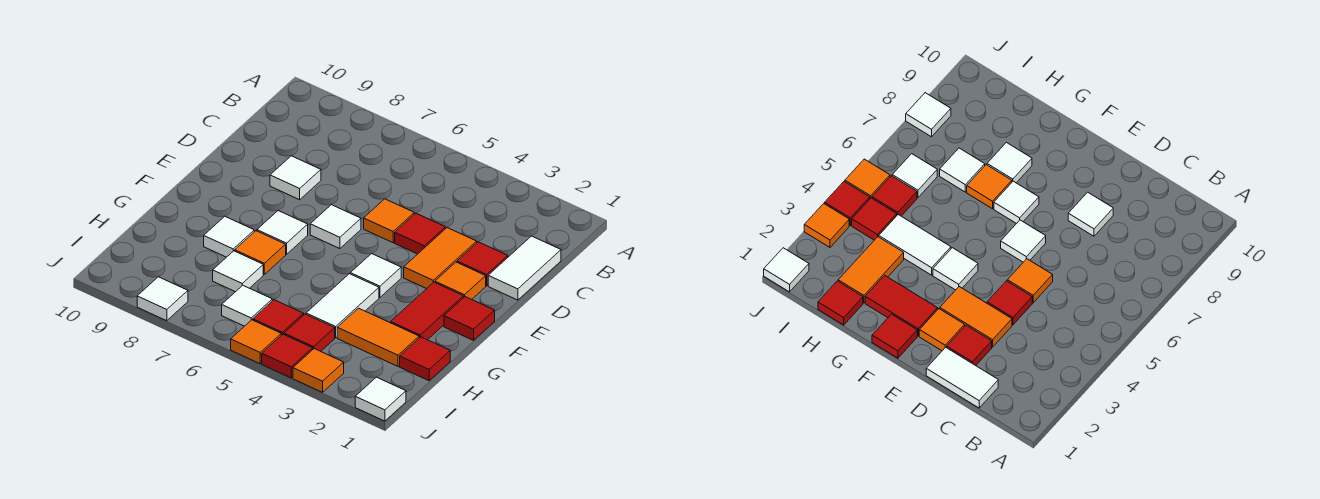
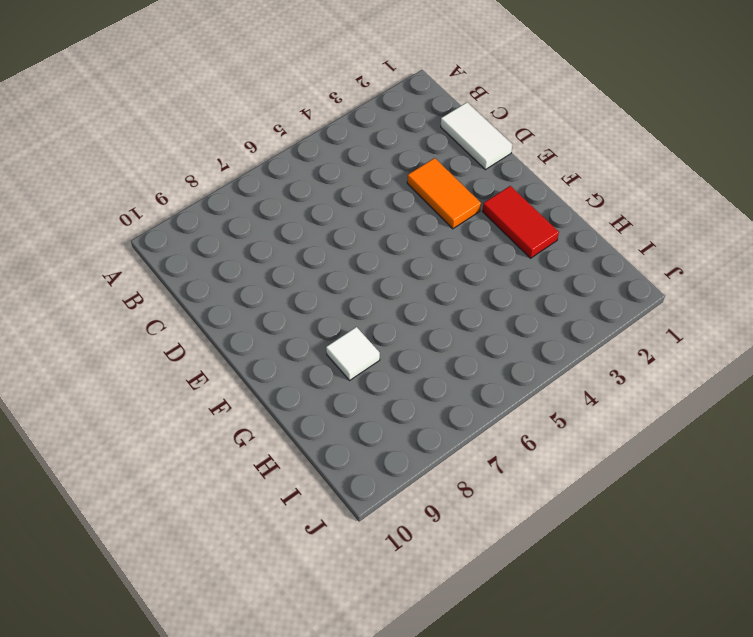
none -> red 1x1 tile [457,242,508,286]
none -> red 1x1 tile [395,213,445,254]
none -> orange 1x1 tile [364,199,414,243]

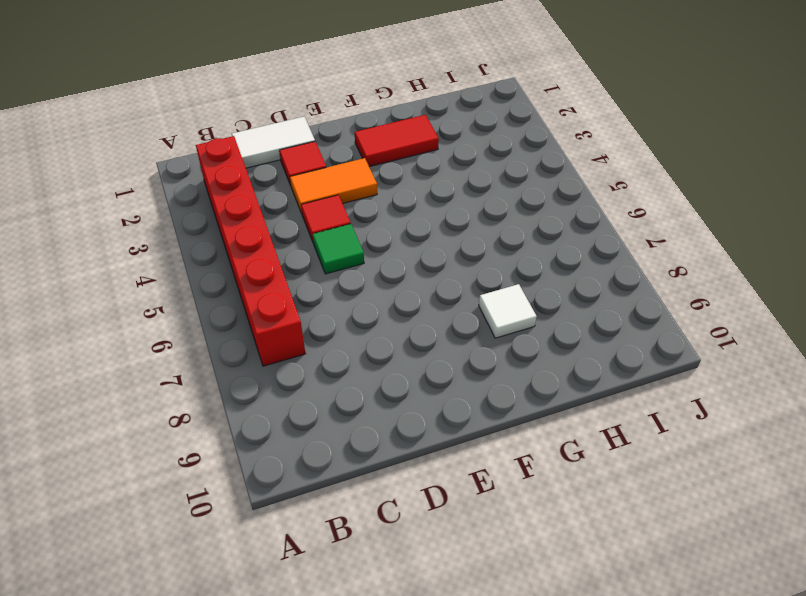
red 1x6 brick [196,136,305,366] -> none
green 1x1 tile [313,224,364,274] -> orange 1x1 tile [364,199,414,243]
none -> white 1x1 tile [270,156,321,200]
none -> orange 1x1 tile [435,262,486,299]
none -> white 1x1 tile [310,205,361,249]

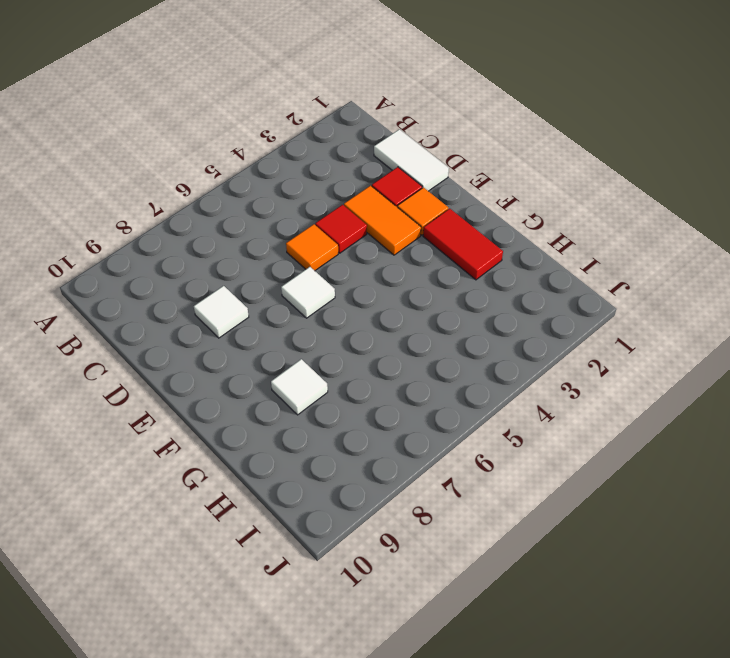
none -> red 1x1 tile [444,297,495,340]
none -> white 1x1 tile [350,253,401,297]
none -> white 1x1 tile [257,210,308,254]

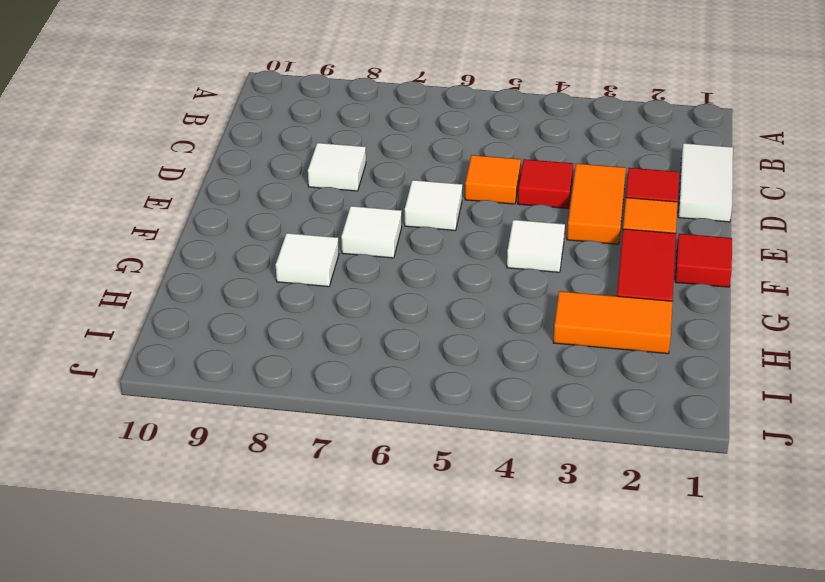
none -> white 1x2 tile [306,274,379,338]
none -> orange 1x1 tile [235,231,286,274]
none -> red 1x1 tile [400,337,450,381]

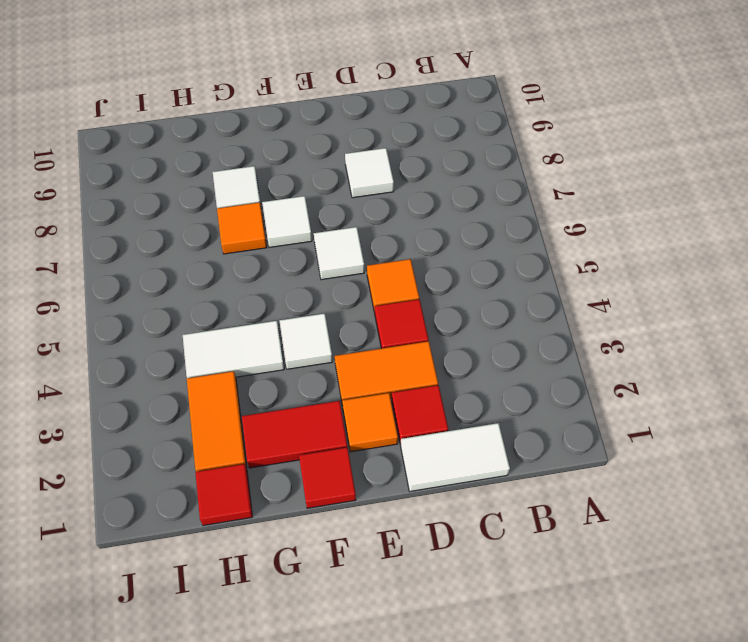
none -> white 1x1 tile [213,251,263,292]
none -> red 1x1 tile [284,314,335,351]
none -> red 1x1 tile [253,300,304,335]

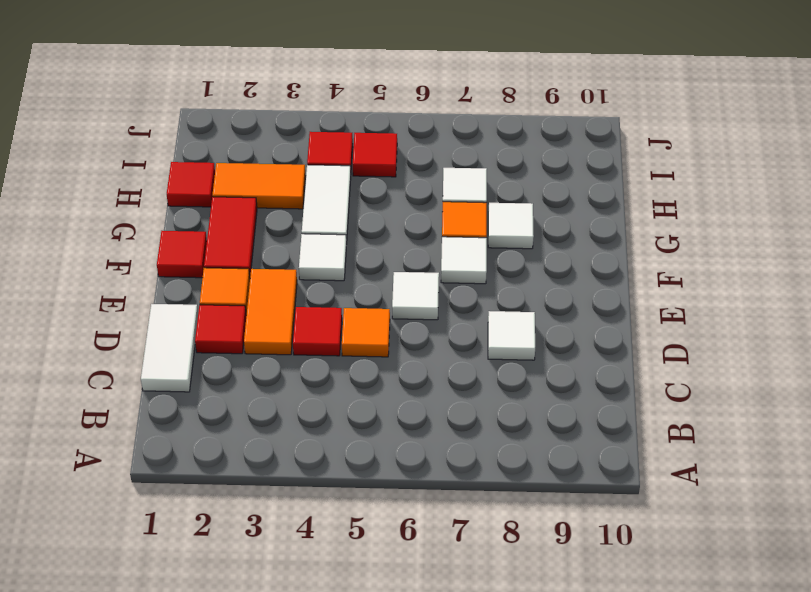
none -> white 1x1 tile [222,285,272,326]
none -> white 1x1 tile [355,377,406,421]
none -> orange 1x1 tile [293,349,344,392]

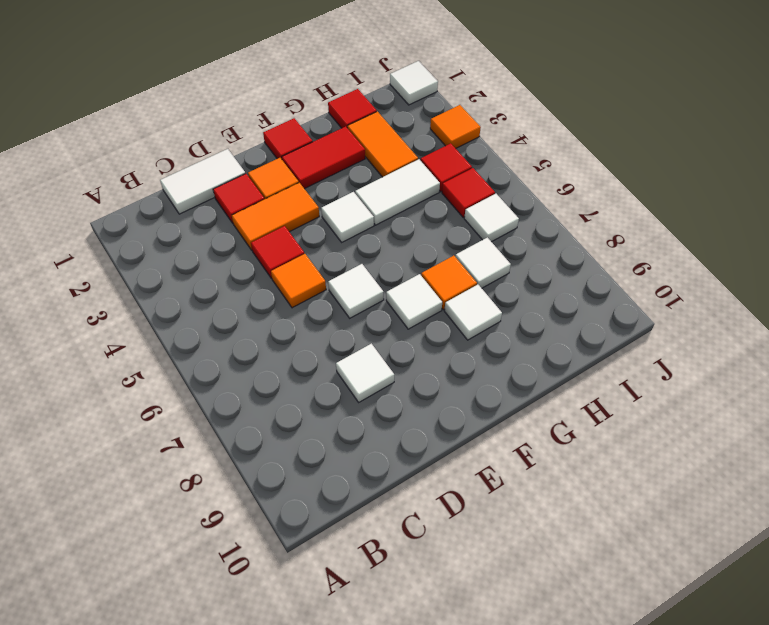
none -> red 1x1 tile [262,334,313,378]
none -> orange 1x1 tile [231,320,281,364]
none -> white 1x1 tile [137,277,188,321]

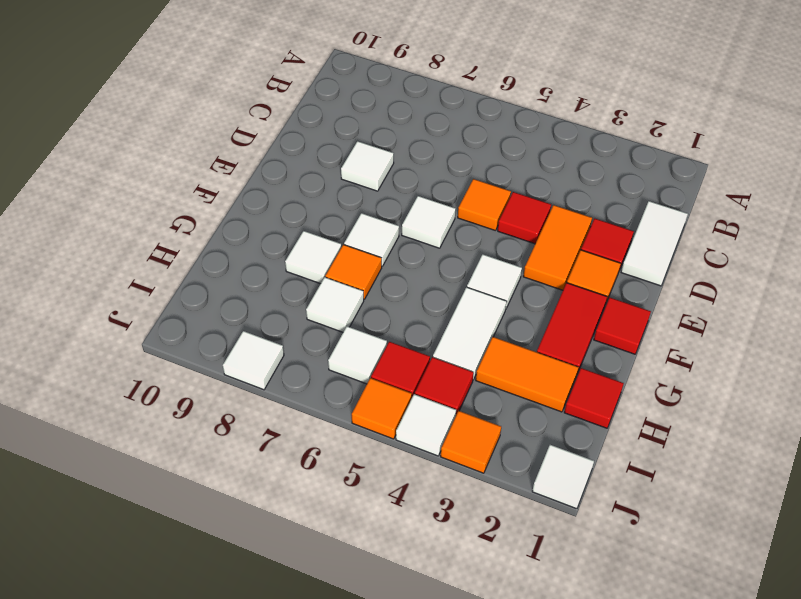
white 1x1 tile [396,394,456,456] -> red 1x1 tile [262,334,313,378]

